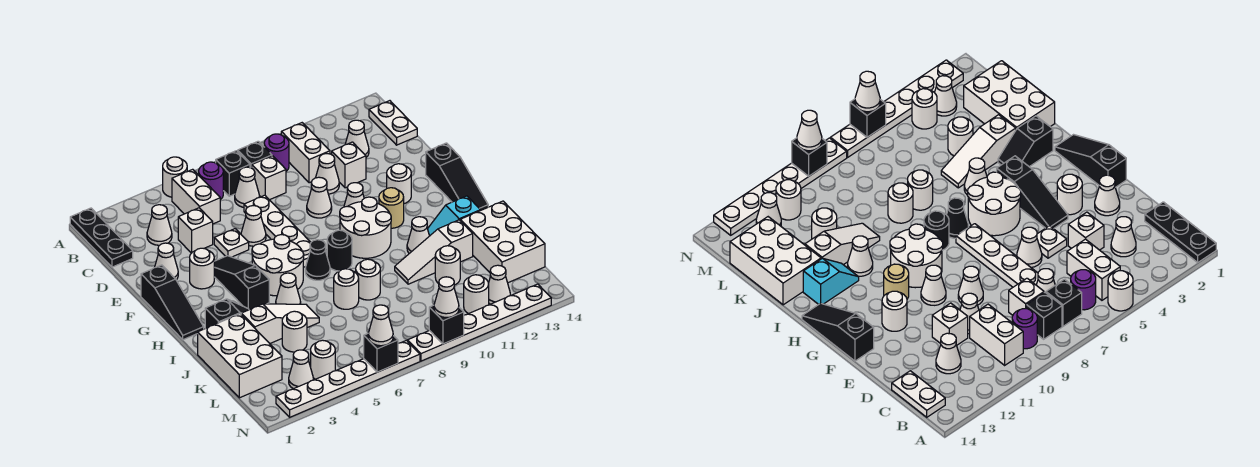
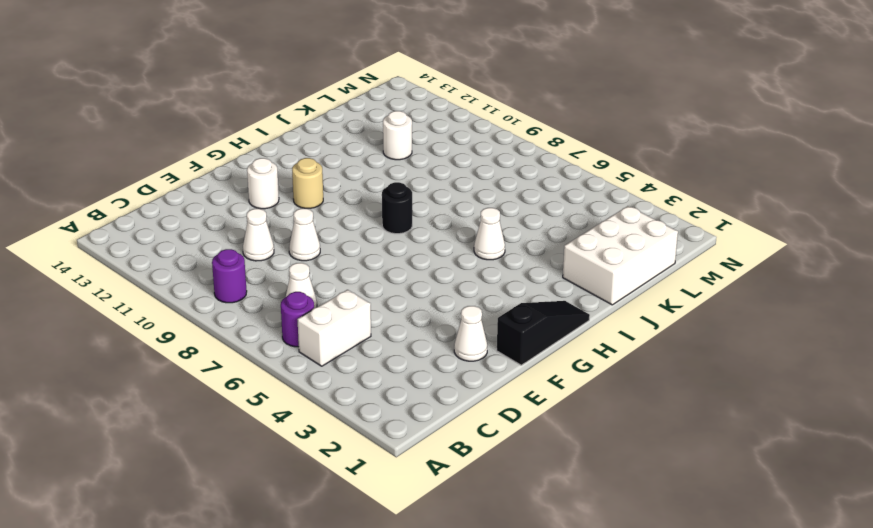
none -> black 1x3 plate [70,208,133,267]
none -> white 1x1 round brick [163,157,187,197]
none -> black 1x1 brick [216,151,250,196]
none -> black 1x1 brick [238,141,272,168]

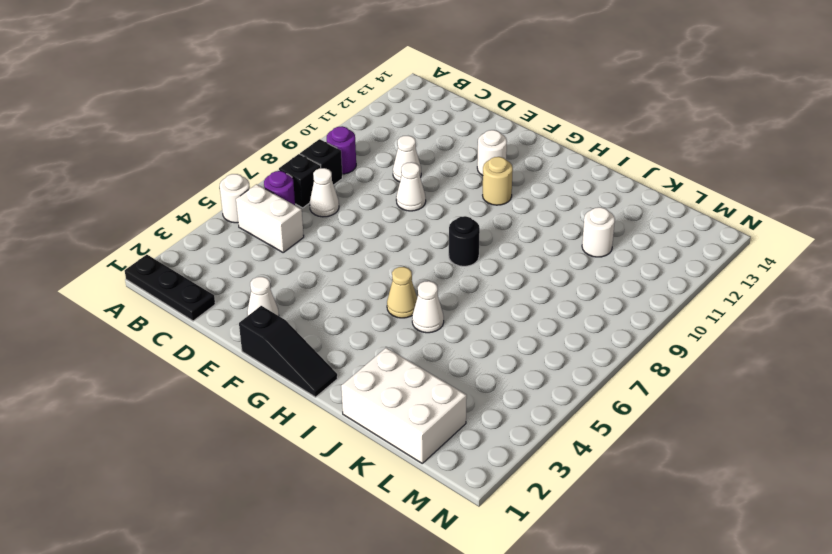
tan 1x1 cone [387,267,417,318] -> white 2x2 round brick [252,235,304,296]
none -> white 1x2 brick [281,123,330,183]
none -> white 1x2 plate [369,101,417,145]
none -> white 1x1 cone [147,205,172,245]
none -> white 1x1 brick [252,156,286,200]

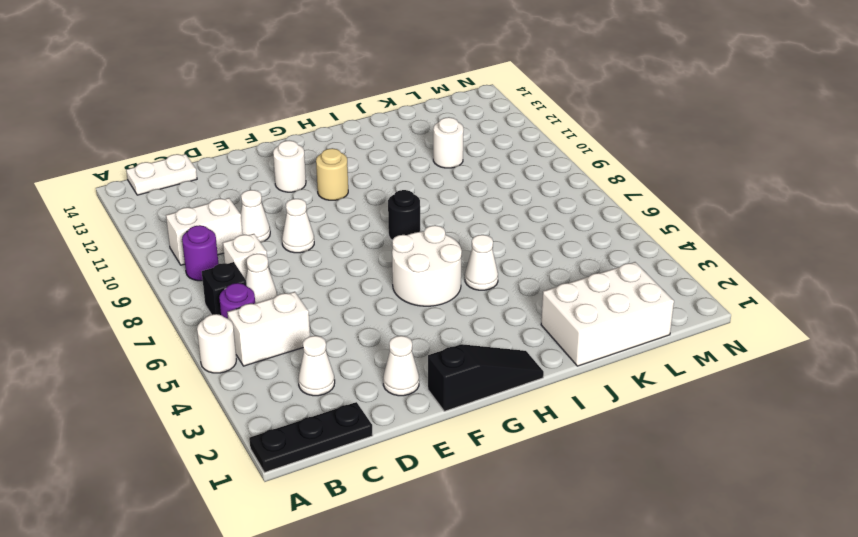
none -> black 1x1 brick [238,141,272,168]
none -> white 1x1 cone [345,120,369,157]
none -> white 1x1 brick [178,208,213,253]
none -> white 1x4 plate [244,195,311,268]

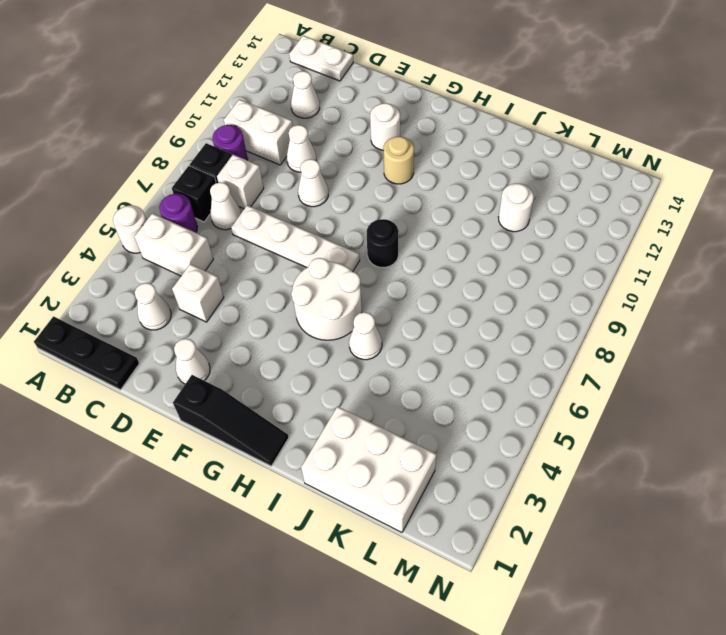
none -> white 1x1 brick [332,142,366,188]
none -> white 1x1 plate [214,229,249,257]
none -> white 1x1 cone [241,206,266,246]
none -> white 1x1 round brick [190,248,214,289]

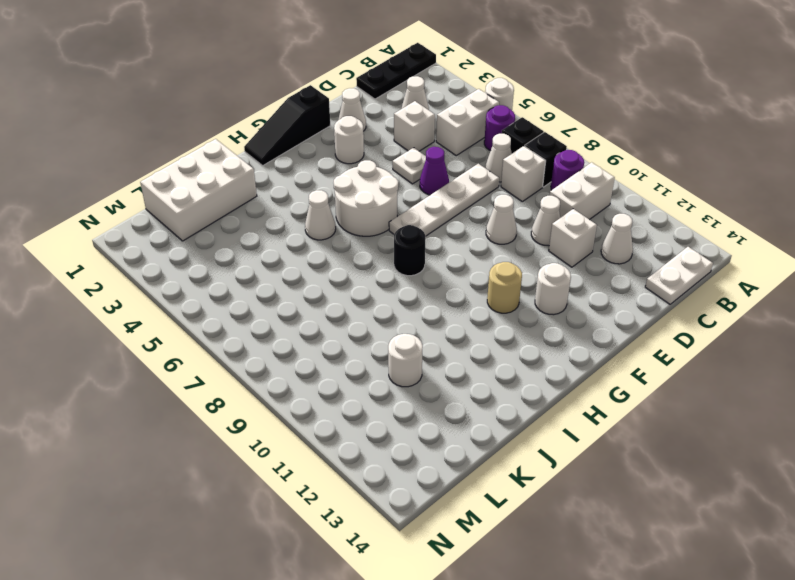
purple 1x1 cone [420,147,449,195] -> white 1x1 cone [241,206,266,246]
none -> black 1x3 slope [214,256,269,310]
none -> white 1x1 cone [344,183,364,207]
none -> black 1x3 slope [426,143,488,211]
none -> white 2x2 round brick [340,197,391,258]

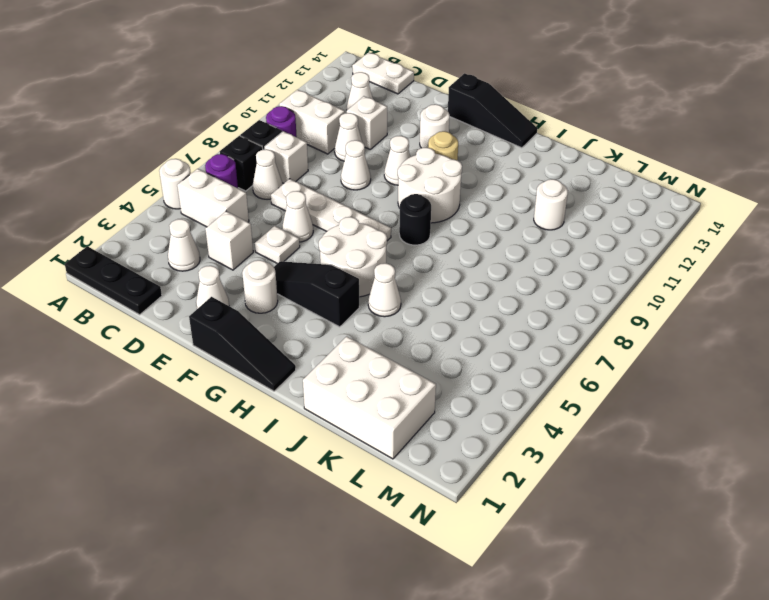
none -> black 1x1 cone [305,240,330,280]
none -> black 1x2 slope [205,299,249,328]
none -> white 1x1 cone [407,217,429,253]
none -> cyan 1x2 slope [428,196,480,236]

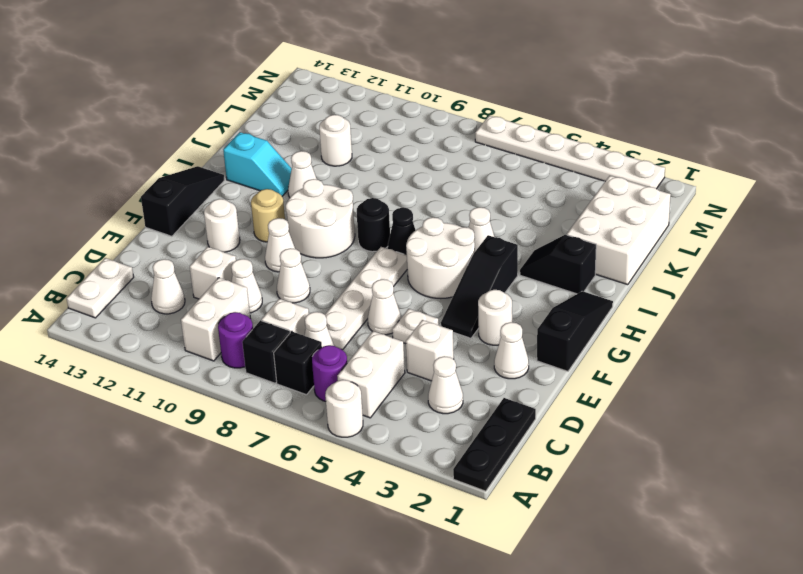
none -> white 1x3 slope [241,304,319,343]
none -> white 1x1 round brick [334,269,359,309]
none -> white 1x1 round brick [356,259,380,300]
none -> white 1x3 slope [395,220,473,284]

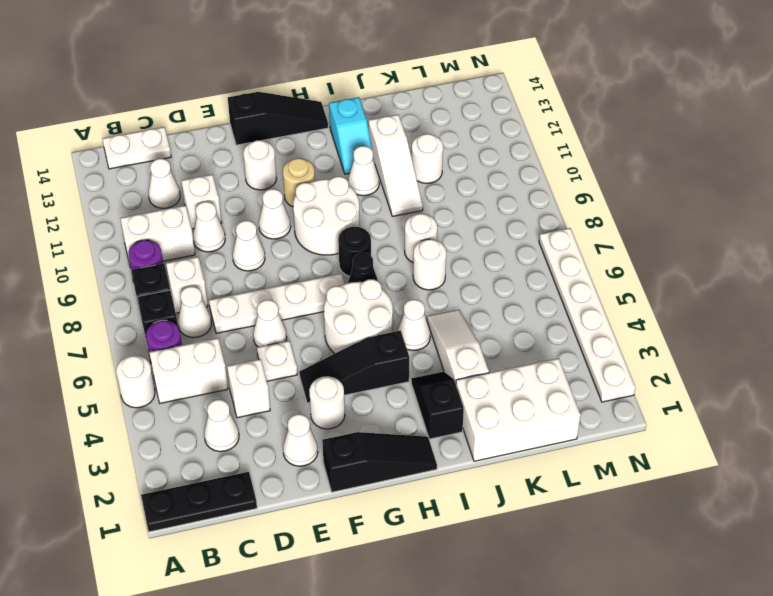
none -> white 2x3 brick [460,201,545,283]
none -> white 1x1 round brick [282,311,307,352]
none -> white 1x1 cone [289,350,313,389]
none -> white 1x1 round brick [311,340,335,379]

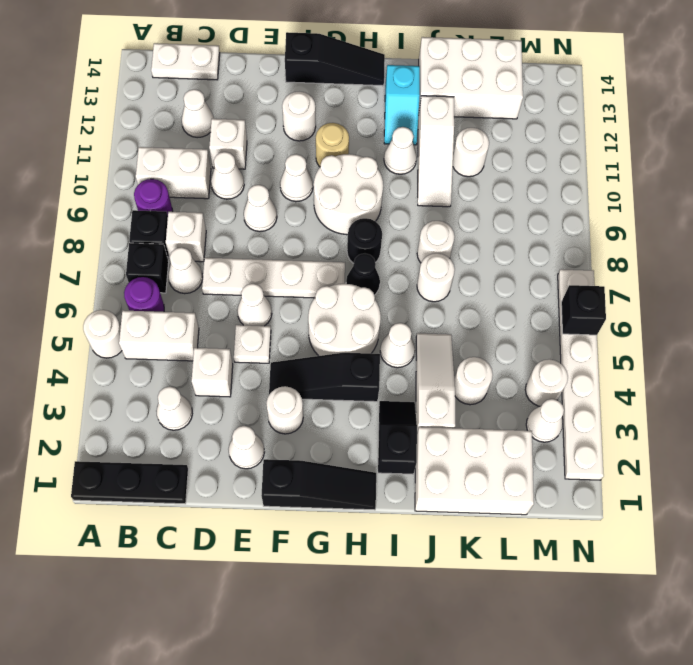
none -> white 1x1 round brick [464,275,489,314]
none -> white 1x1 cone [488,265,510,304]
none -> white 1x6 plate [407,284,551,361]
none -> black 1x1 brick [429,305,464,344]

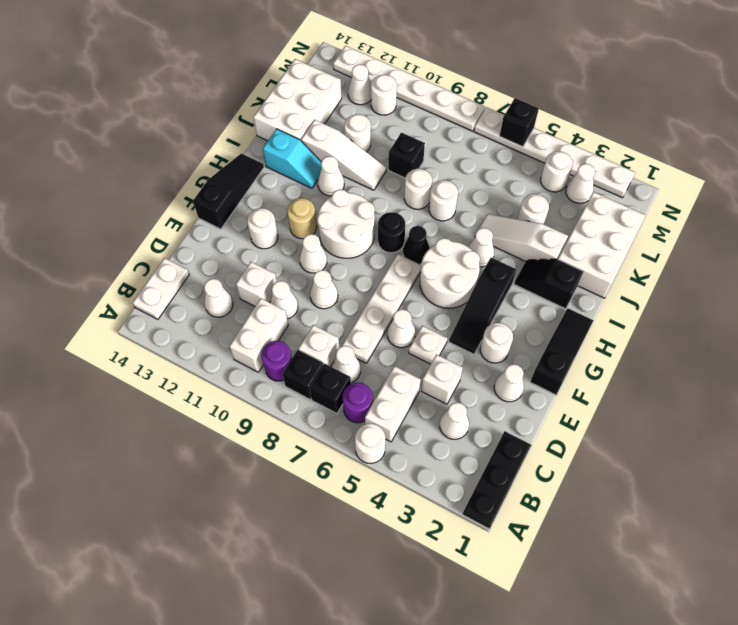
black 1x1 brick [388,132,425,178] -> black 1x1 brick moved to [429,305,464,344]
none -> white 1x1 cone [368,305,393,346]
none -> white 1x1 cone [434,277,459,317]

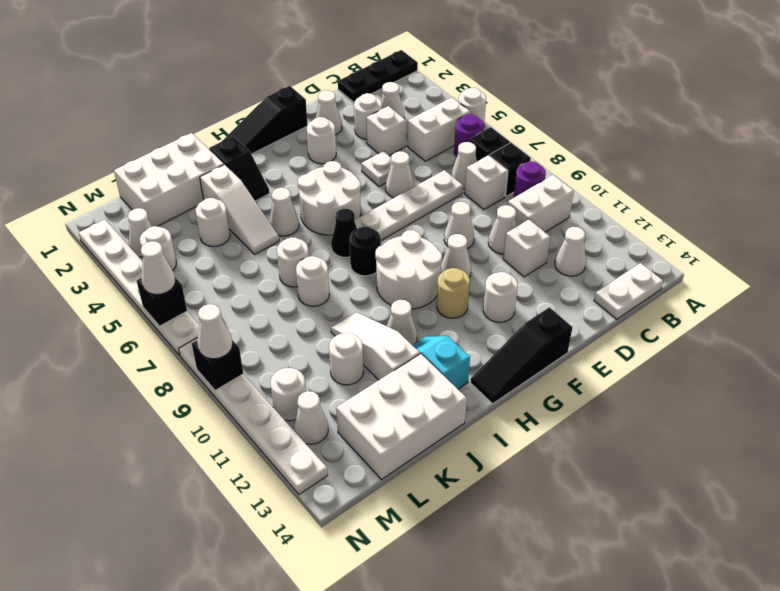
white 1x1 round brick [354,93,382,139] -> none
none -> black 1x3 slope [214,256,269,310]

